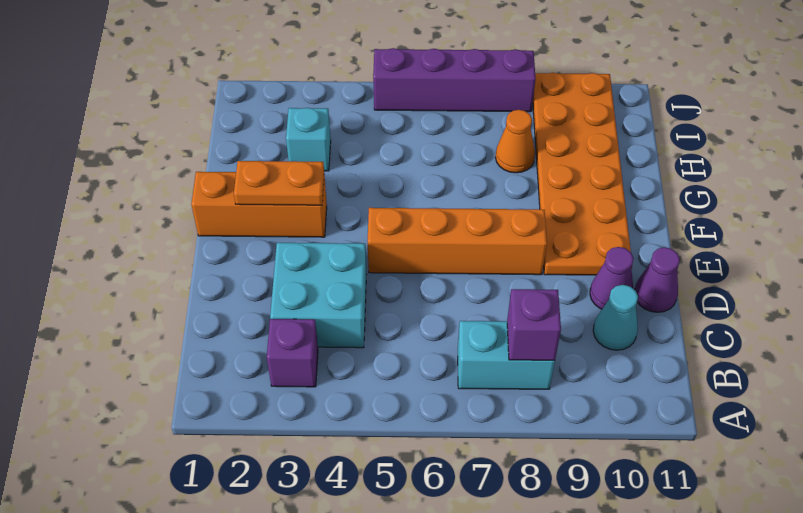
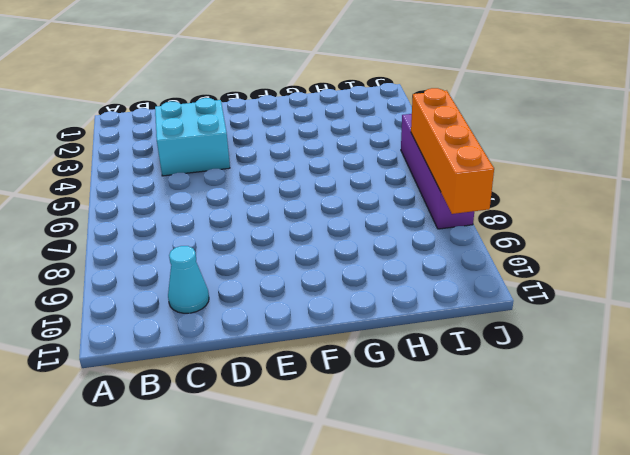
orange 1x4 brick [411,88,494,214] -> orange 1x4 brick moved to [368,208,547,275]
none -> purple 1x1 brick [267,319,318,387]
none -> cyan 1x2 brick [458,321,555,389]
none -> purple 1x1 cone [590,247,634,309]

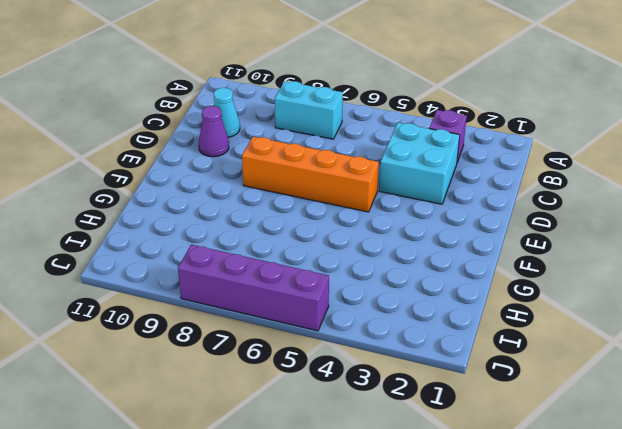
none -> purple 1x1 cone [635,247,680,312]
none -> orange 2x6 plate [533,73,632,275]
none -> orange 1x3 brick [191,172,327,237]

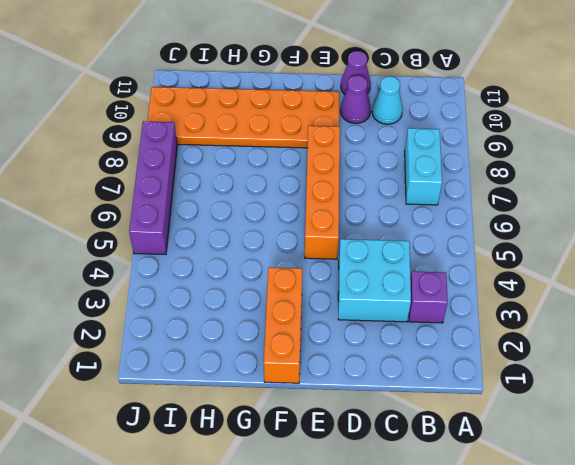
none -> cyan 1x1 brick [286,108,331,171]
none -> orange 1x1 cone [495,110,535,173]
none -> purple 1x1 brick [507,289,561,360]

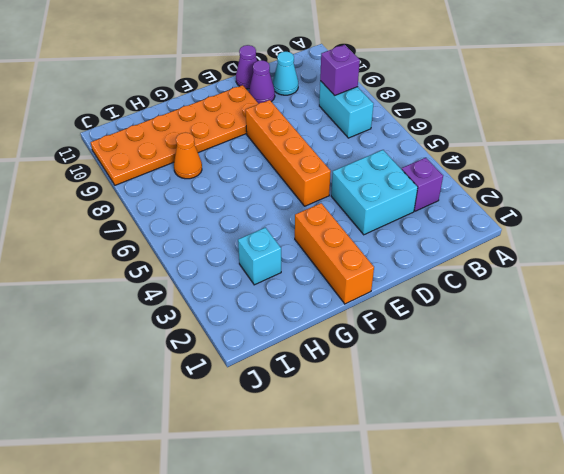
none -> purple 1x4 brick [373,48,536,112]
none -> orange 1x2 plate [234,161,324,205]

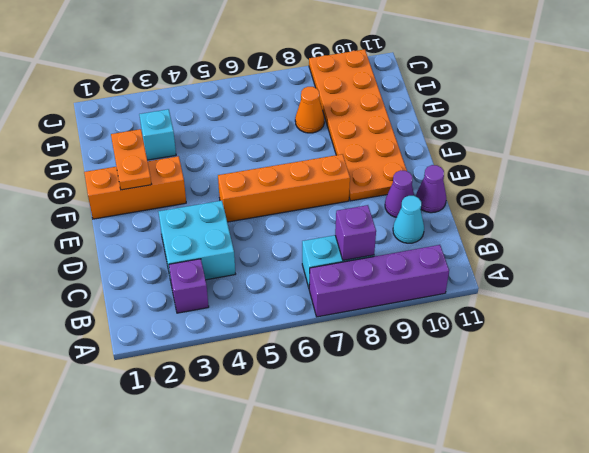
purple 1x4 brick [309,245,449,317] -> purple 1x4 brick moved to [373,48,536,112]
orange 1x2 plate [111,129,151,190] -> orange 1x2 plate turned to [234,161,324,205]

